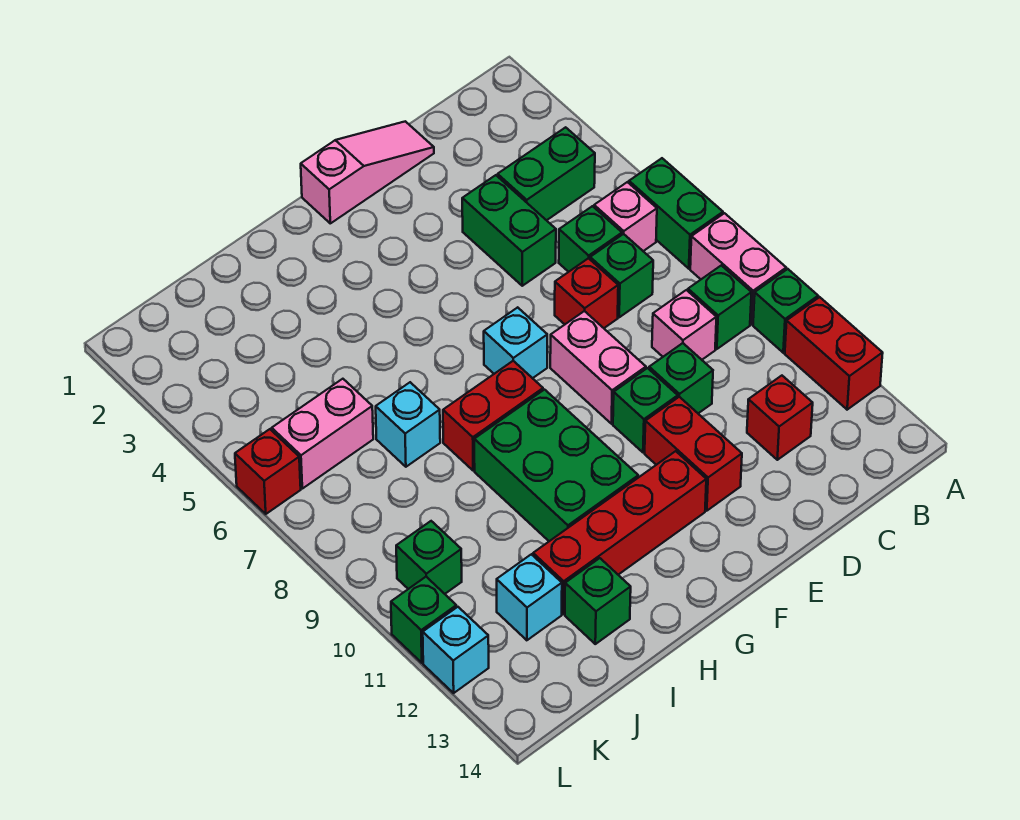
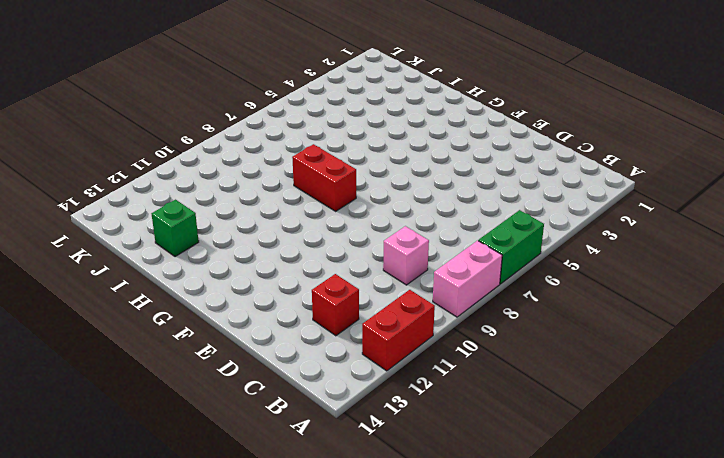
none -> green 1x1 brick [753,269,818,353]
none -> green 1x2 brick [498,127,595,220]
none -> pink 1x1 brick [594,182,657,251]
none -> green 1x1 brick [688,265,751,349]

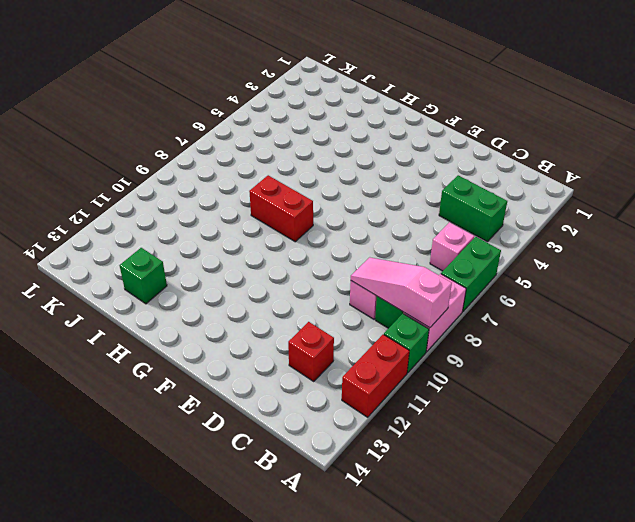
pink 1x3 slope [351,257,452,328] -> pink 1x3 slope turned to [301,121,434,223]
none -> green 1x1 brick [559,206,622,272]
none -> green 1x1 brick [590,234,653,317]
none -> green 1x2 brick [462,175,556,286]
none -> red 1x1 brick [555,258,618,328]

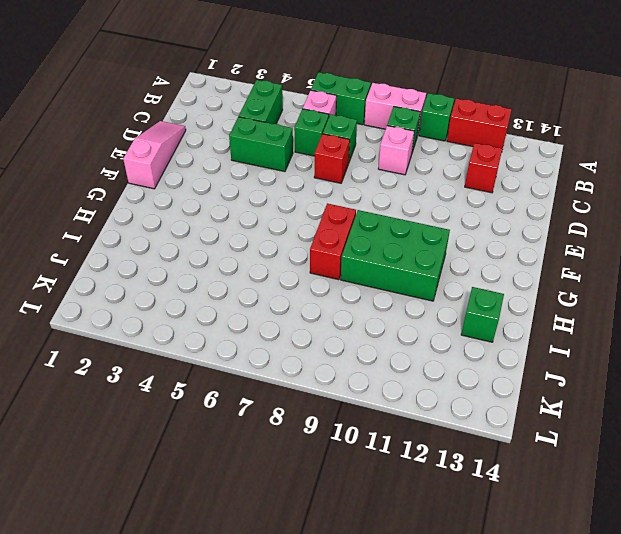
none -> green 1x1 brick [649,343,713,413]
none -> pink 1x2 brick [550,311,646,424]
none -> green 1x1 brick [613,368,678,453]
none -> red 1x2 brick [645,397,742,511]

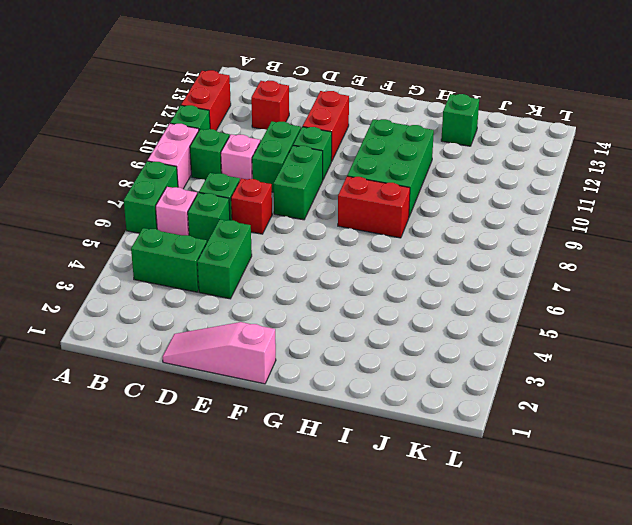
green 1x2 brick [252,121,301,192] -> green 1x1 brick [649,343,713,413]
green 1x2 brick [274,146,323,220] -> pink 1x2 brick [550,311,646,424]
none -> cyan 1x1 brick [484,307,547,378]
none -> red 1x4 brick [533,451,706,614]
none -> cyan 1x1 brick [376,382,440,467]
none -> pink 1x2 brick [272,379,373,489]

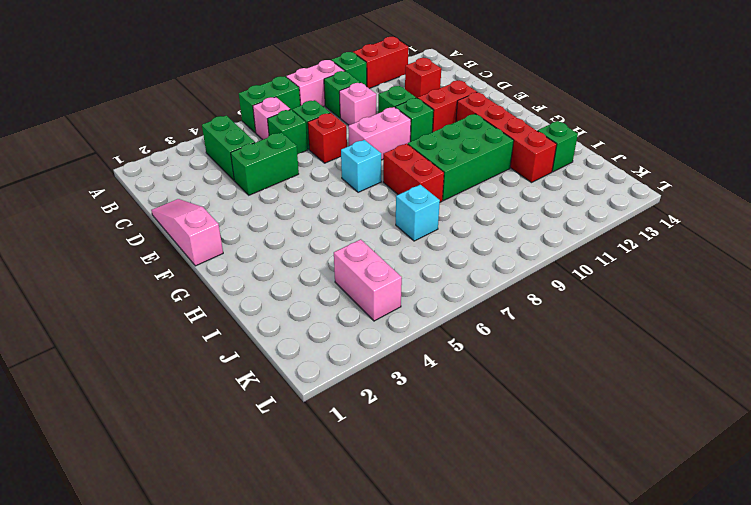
pink 1x2 brick [334,239,402,321] -> pink 1x2 brick moved to [272,379,373,489]
none -> cyan 1x1 brick [497,554,562,640]
none -> green 1x1 brick [396,521,462,594]
none -> red 1x1 brick [235,429,301,514]
none -> green 1x1 brick [391,577,456,663]

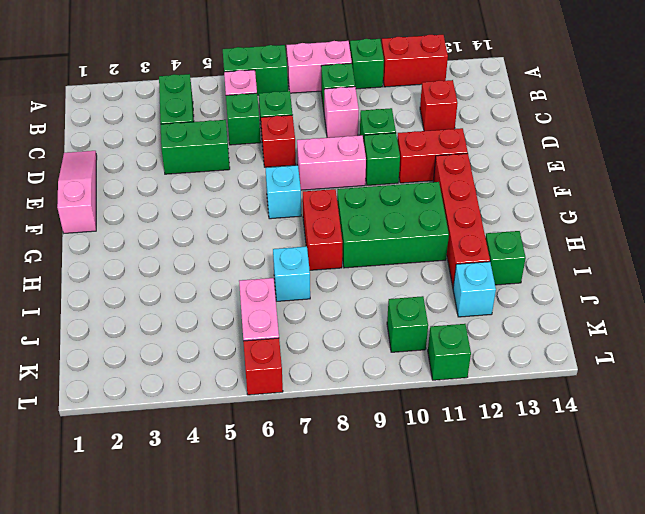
none -> cyan 1x1 brick [423,607,489,693]

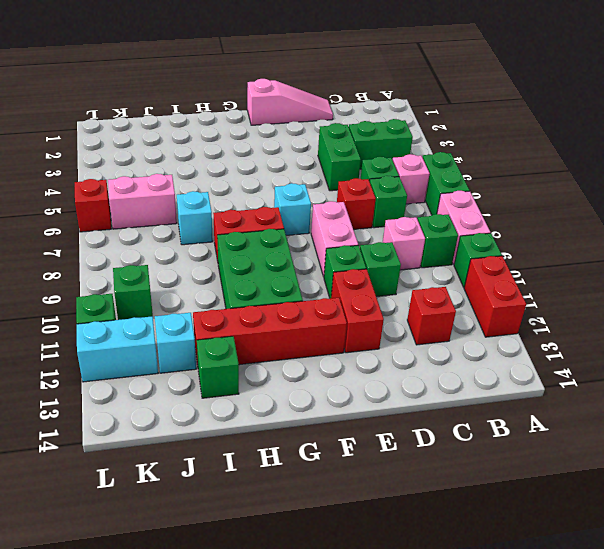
cyan 1x2 brick [77,316,158,382] -> cyan 1x1 brick [423,607,489,693]

